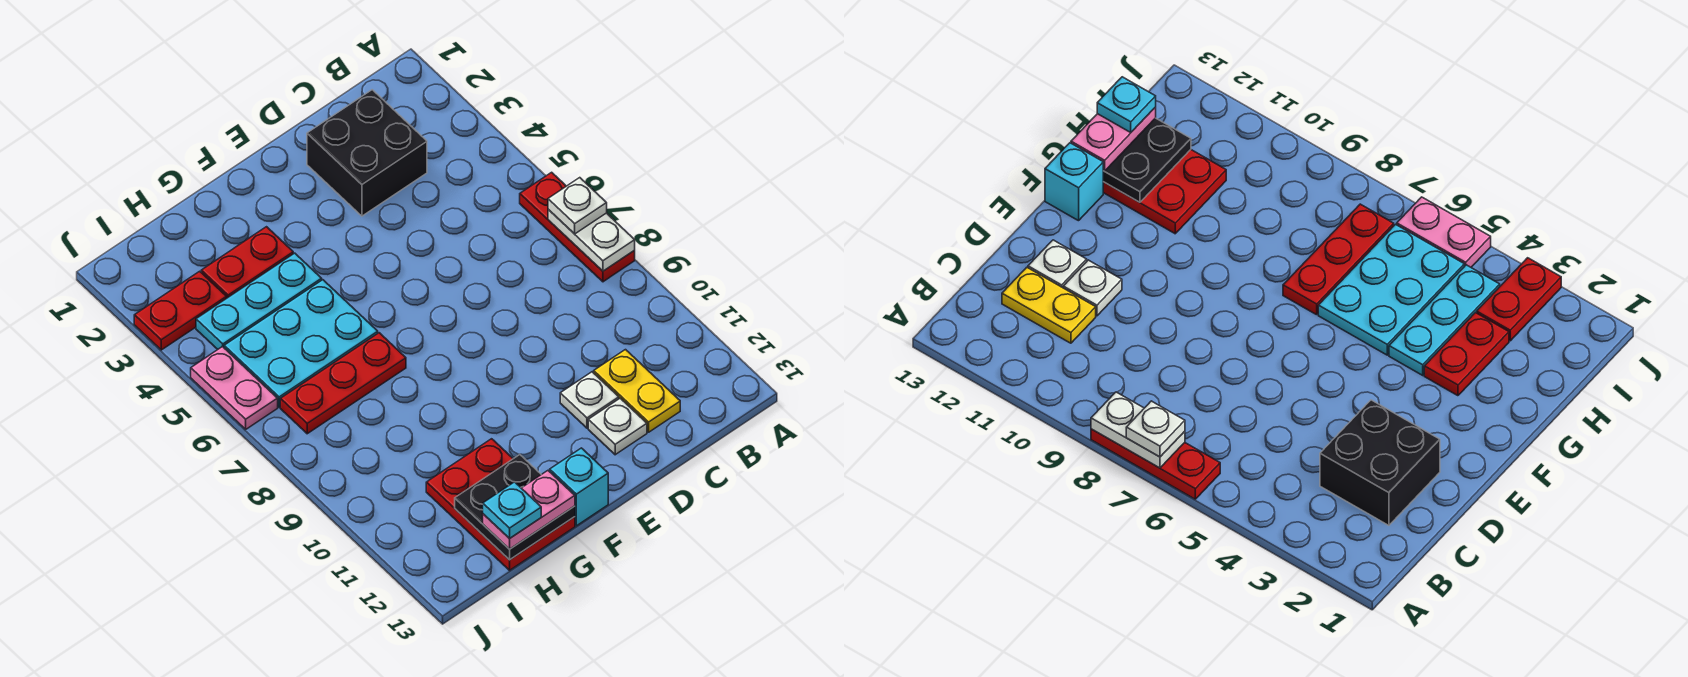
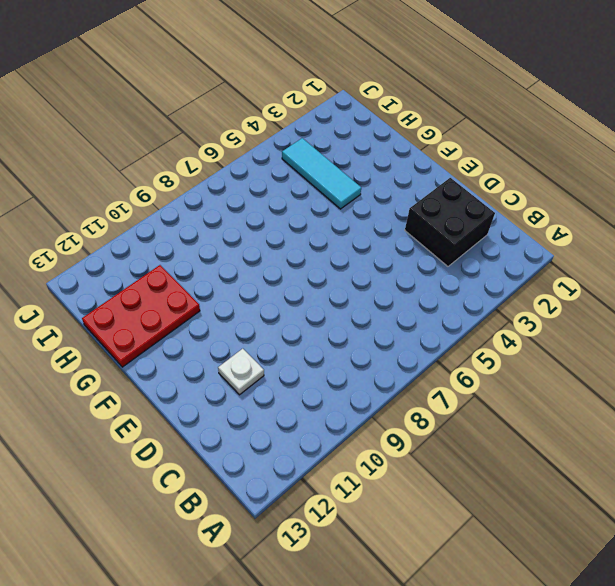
cyan 1x3 tile [282,138,361,209] -> cyan 1x3 plate [196,253,322,349]
none -> red 1x3 plate [520,172,635,282]
none -> yellow 1x2 plate [594,350,680,432]
none -> white 1x1 plate [588,398,647,455]

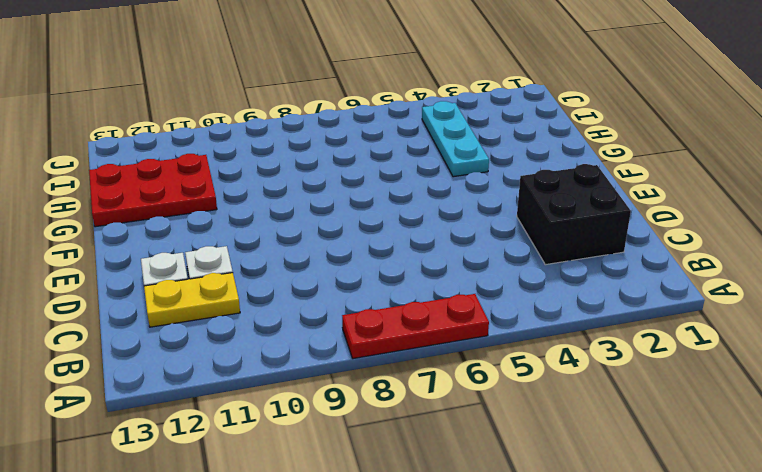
none -> cyan 1x1 brick [550,448,608,526]
none -> red 1x2 plate [201,227,293,298]
none -> cyan 2x3 plate [224,280,378,407]

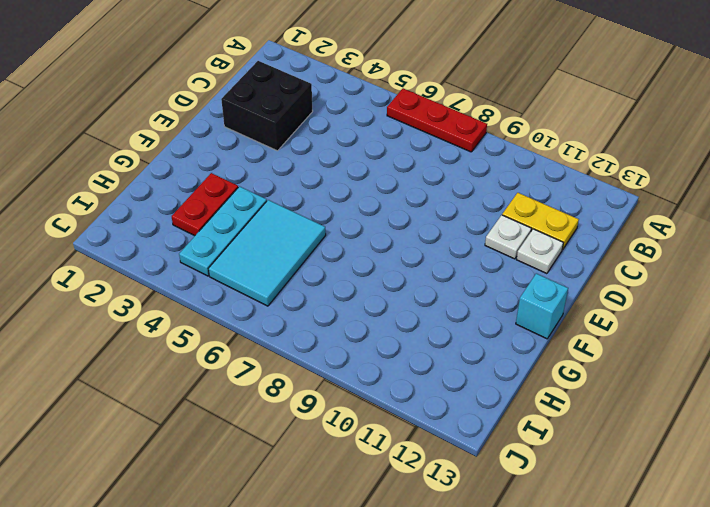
cyan 2x3 tile [209,200,326,306] -> cyan 2x3 plate [224,280,378,407]
none -> red 1x3 plate [280,333,406,434]
none -> red 2x3 plate [426,439,575,570]
none -> red 1x2 plate [134,271,227,350]

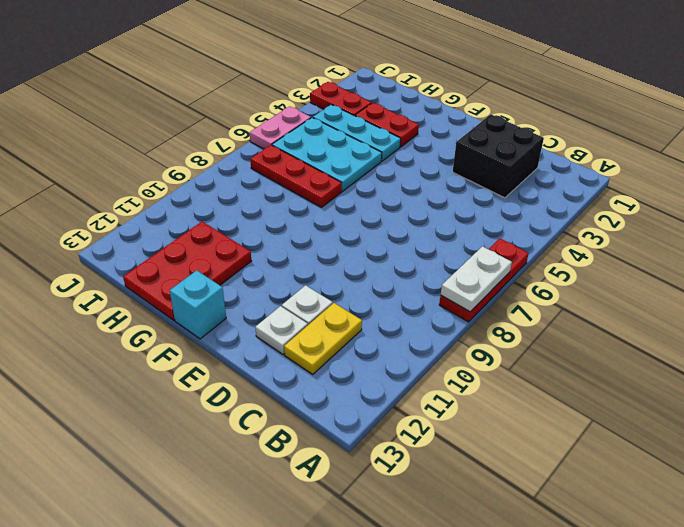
none -> black 2x2 plate [455,455,575,560]
none -> white 1x1 plate [548,178,607,234]
none -> pink 1x2 plate [483,471,575,549]

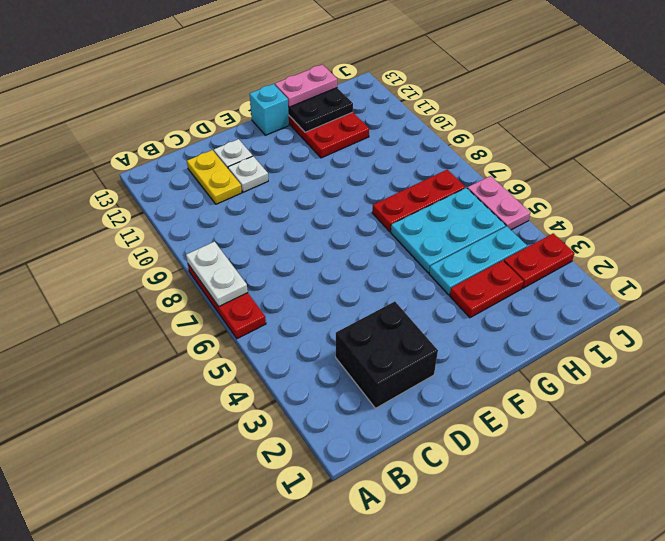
none -> white 1x1 plate [548,178,607,234]
none -> cyan 1x1 plate [483,482,541,539]

